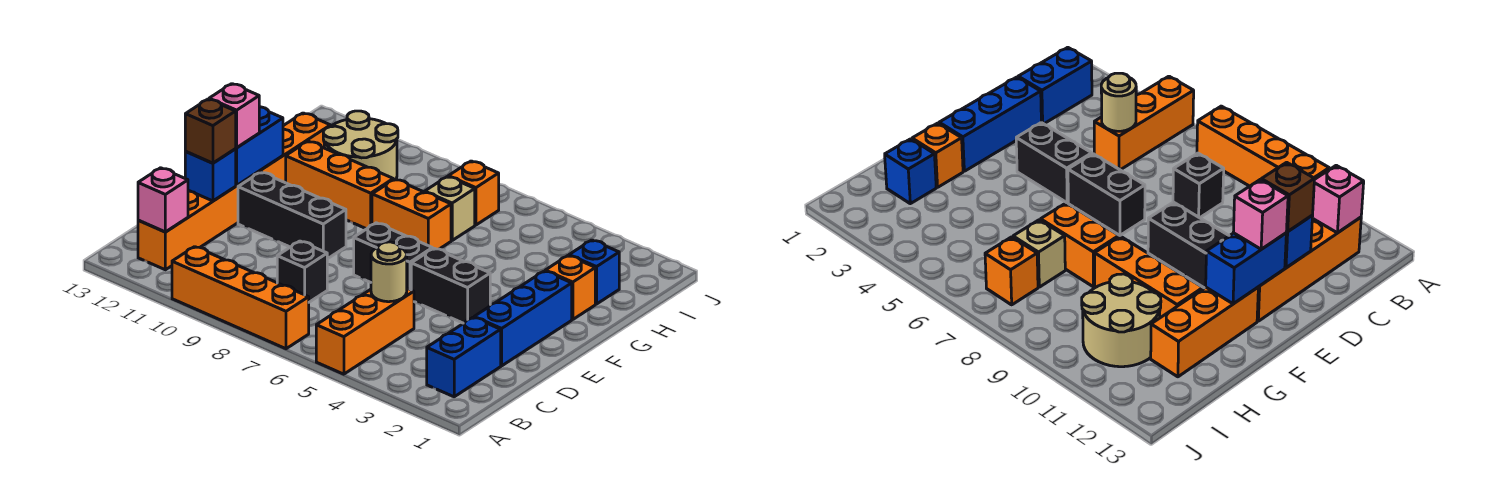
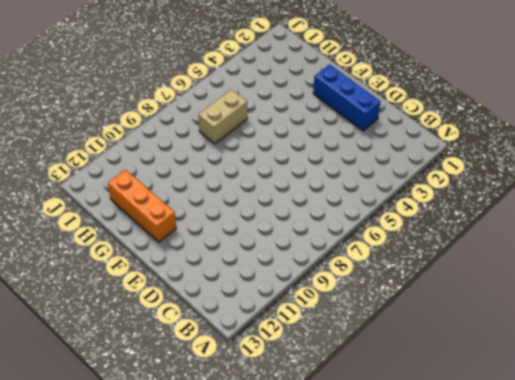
tan 1x2 brick [198,89,247,144] -> tan 1x1 brick [425,177,475,240]
none -> orange 1x3 brick [316,288,414,374]
none -> orange 1x4 brick [172,247,309,349]
none -> blue 1x2 brick [427,317,501,397]

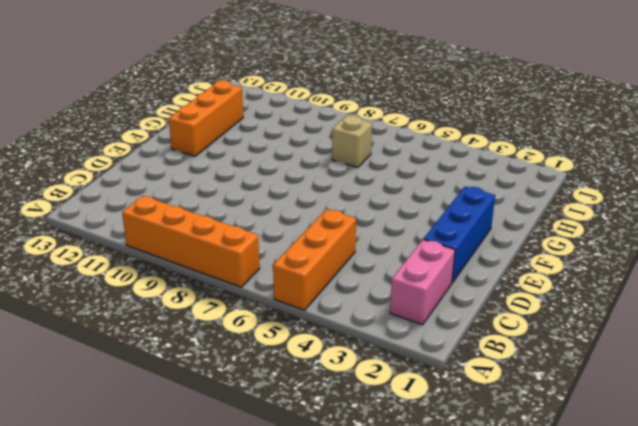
pink 1x2 brick [390,240,455,325] -> blue 1x2 brick [427,317,501,397]
none -> orange 1x4 brick [138,171,259,270]
none -> black 1x1 brick [277,241,327,302]
none -> black 1x2 brick [411,248,490,323]

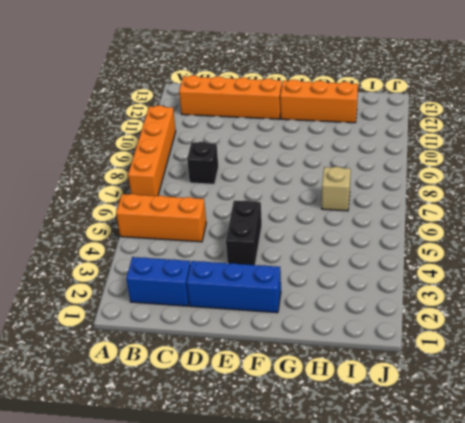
none -> black 1x2 brick [354,223,432,290]
none -> black 1x3 brick [238,172,346,259]
none -> orange 1x1 brick [545,256,595,320]

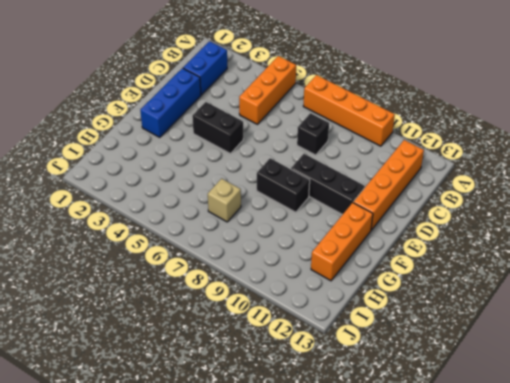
black 1x2 brick [257,158,310,212] -> black 1x2 brick moved to [354,223,432,290]
none -> orange 1x1 brick [545,256,595,320]
none -> orange 1x2 brick [372,179,451,249]
none -> orange 1x3 brick [286,141,393,229]

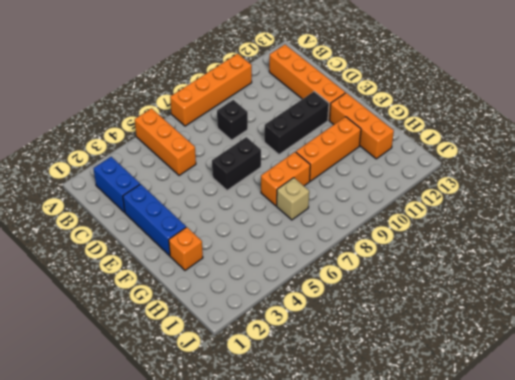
none -> black 1x2 brick [411,248,490,323]
none -> blue 1x1 brick [569,240,619,304]
none -> tan 2x2 round brick [323,111,398,180]

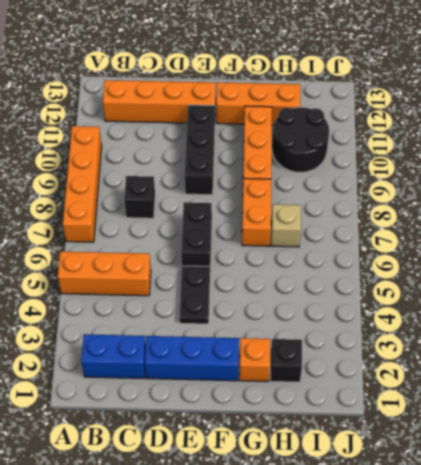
black 1x2 plate [180,266,210,324] -> black 1x2 brick [411,248,490,323]
black 1x1 brick [270,339,302,382] -> blue 1x1 brick [569,240,619,304]
black 2x2 round brick [272,107,329,172] -> tan 2x2 round brick [323,111,398,180]
none -> orange 1x1 brick [448,161,499,225]
none -> pink 1x1 brick [138,168,188,232]
none -> tan 1x1 round brick [371,242,407,302]

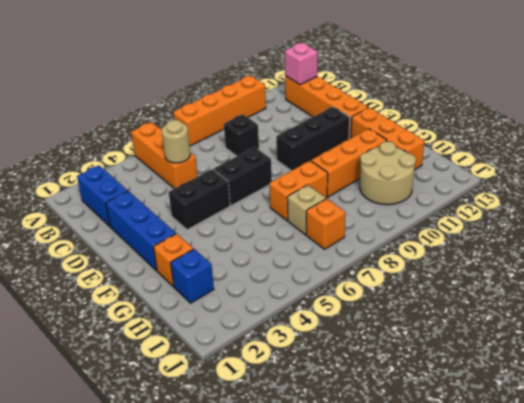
none -> blue 1x1 brick [185,149,236,201]
none -> blue 1x2 brick [236,107,283,185]
none -> brown 1x1 brick [185,99,236,163]

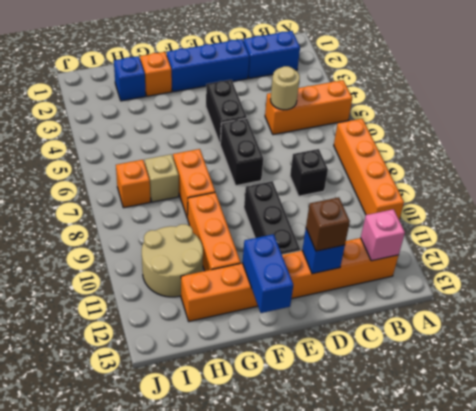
blue 1x2 brick [243,234,293,313] -> blue 1x2 brick turned to [236,107,283,185]
none -> pink 1x1 brick [209,84,259,148]

